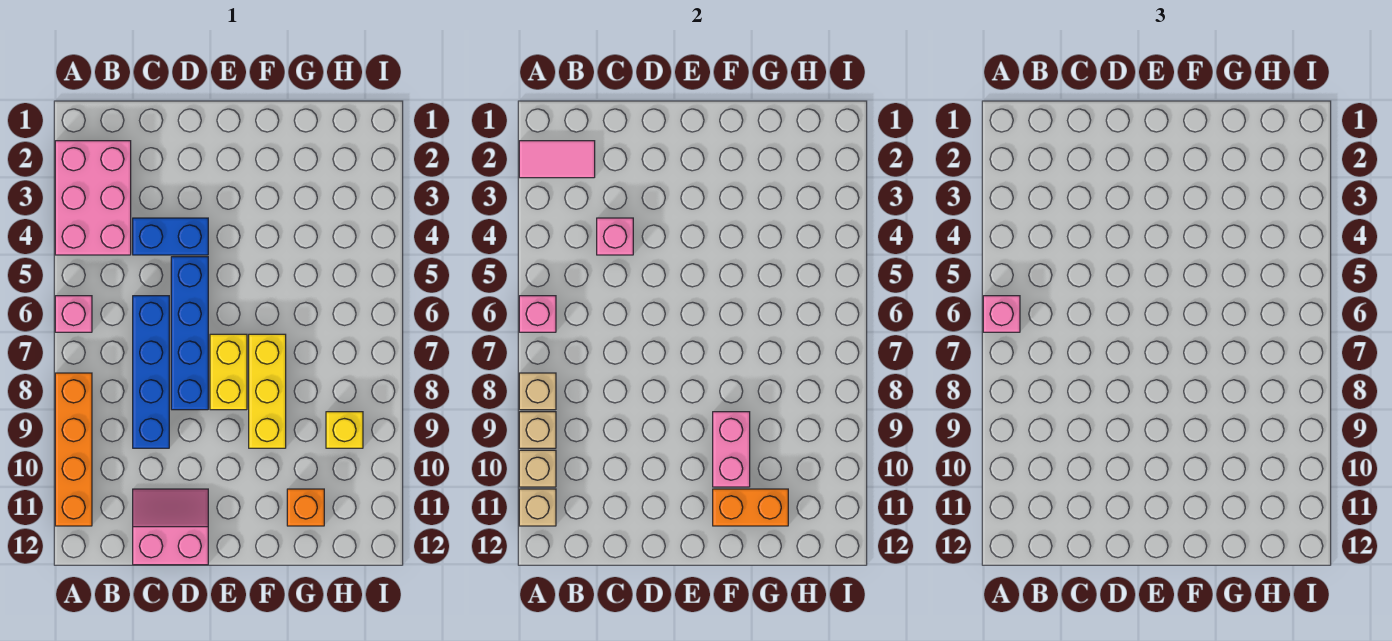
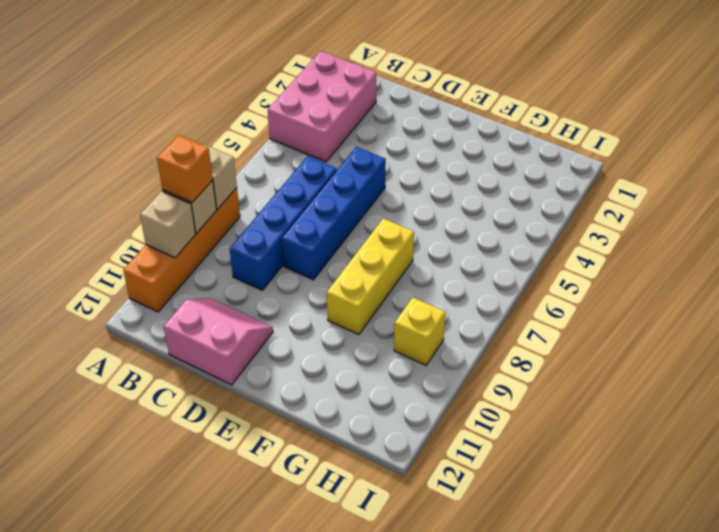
orange 1x1 brick [157,135,213,203] -> orange 1x1 brick moved to [287,489,324,526]
none -> pink 1x1 brick [55,296,92,332]
none -> blue 1x2 brick [133,218,208,255]
none -> yellow 1x2 brick [210,334,247,410]

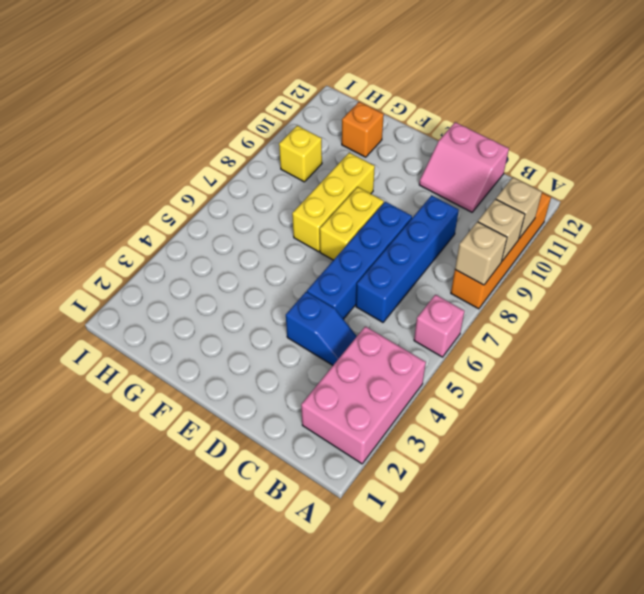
blue 1x2 slope [286,292,357,365] -> blue 1x2 brick [133,218,208,255]
none -> pink 1x2 tile [519,141,595,178]
none -> pink 1x1 brick [519,296,556,332]
none -> tan 1x1 brick [519,489,556,526]

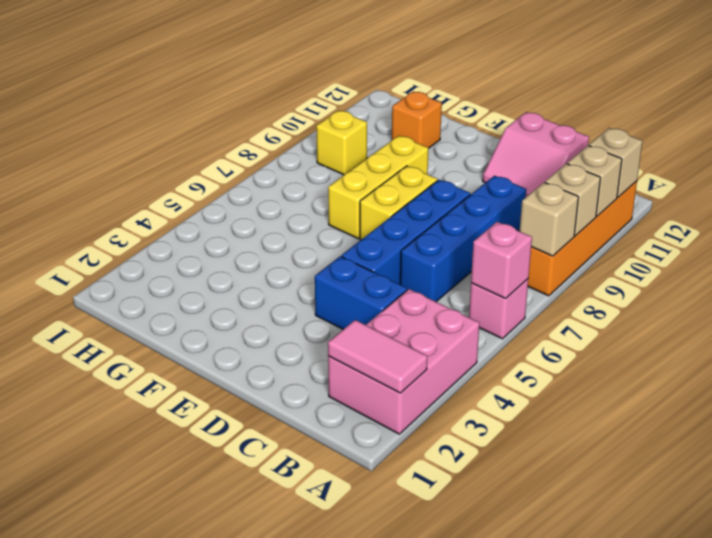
none -> pink 1x1 brick [597,218,633,255]
none -> pink 1x2 brick [713,412,750,487]
none -> orange 1x2 brick [713,489,788,526]

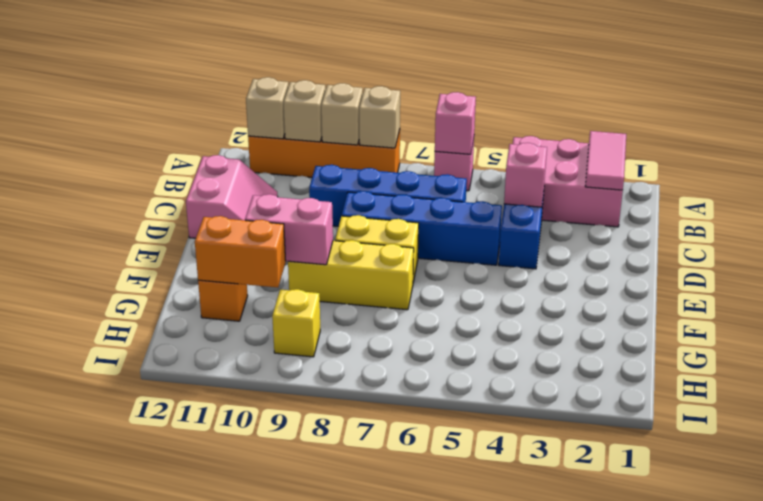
orange 1x2 brick [195,216,286,288] -> orange 1x2 brick turned to [713,489,788,526]
none -> pink 1x1 brick [983,296,1020,332]

